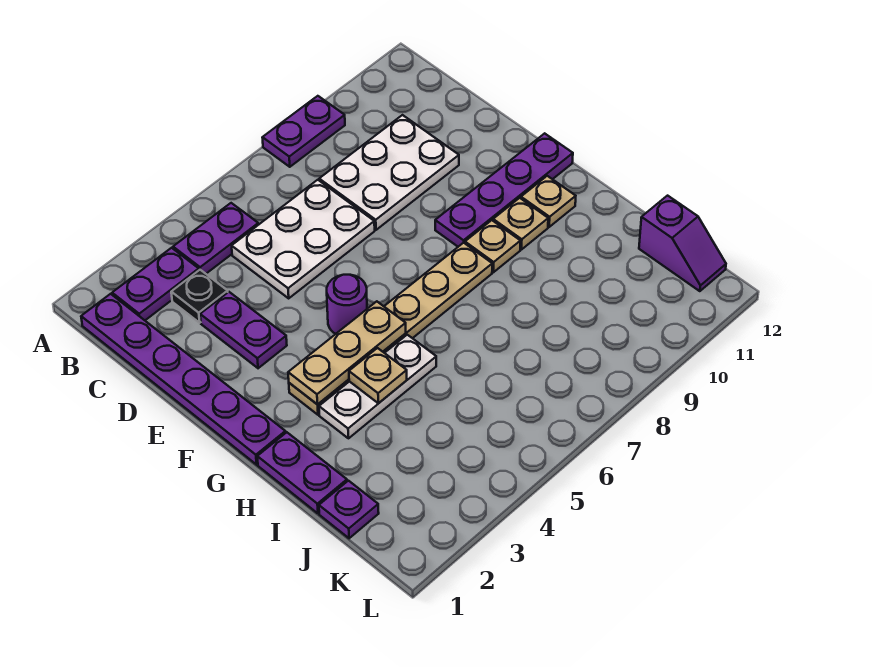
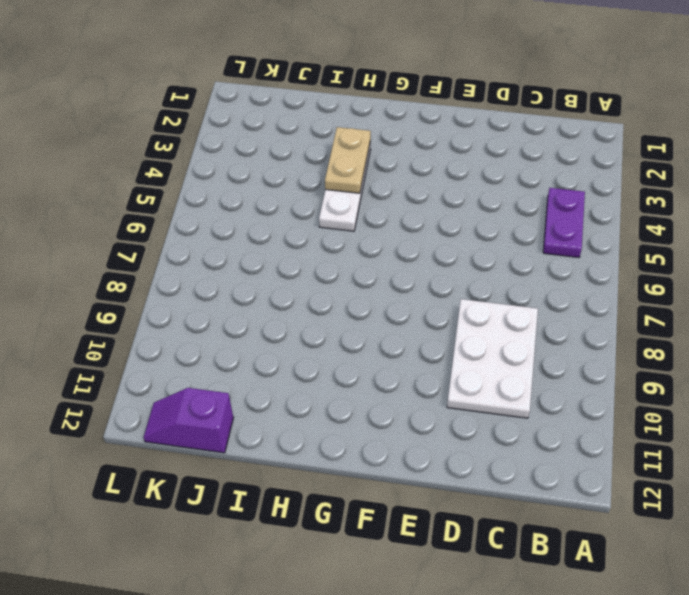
tan 1x2 plate [325,127,371,193] -> tan 1x1 plate [349,348,407,403]
none -> purple 1x2 plate [262,96,345,167]
none -> purple 1x6 plate [81,294,286,465]
none -> purple 1x2 plate [112,248,199,320]

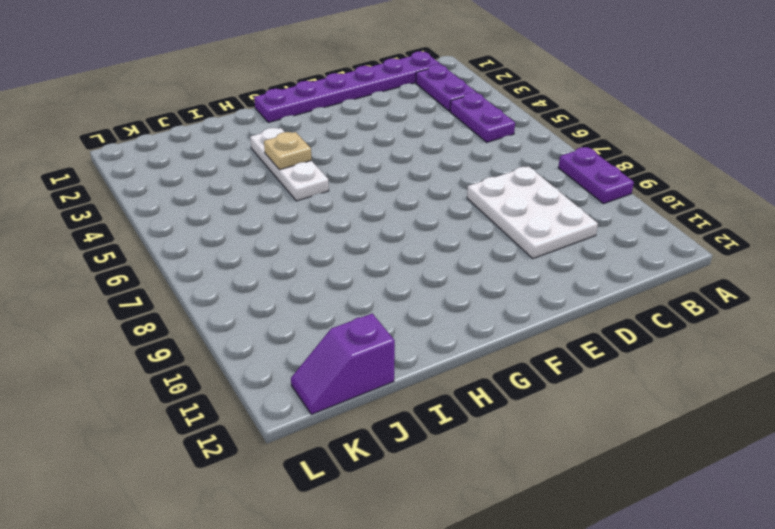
none -> black 1x1 plate [171,270,228,323]
none -> white 2x3 plate [232,180,375,298]
none -> purple 1x2 plate [200,292,287,368]

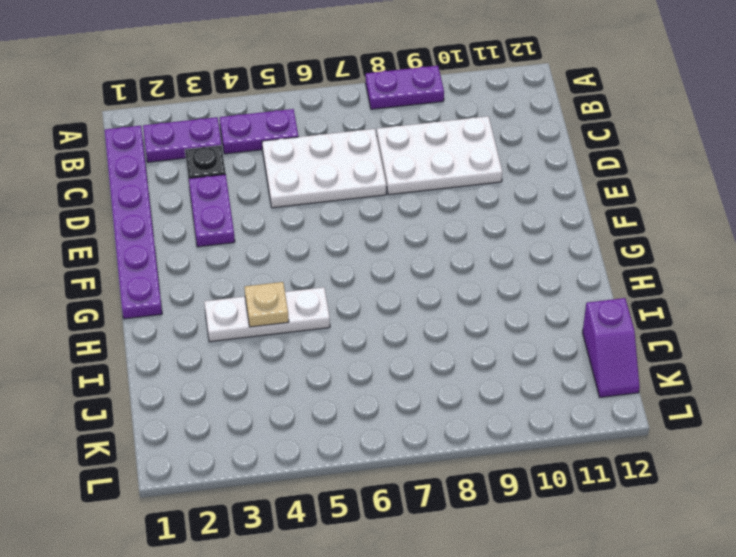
none -> purple 1x1 round brick [327,275,367,334]
none -> purple 1x4 plate [435,133,573,247]
none -> tan 1x6 plate [289,243,492,415]

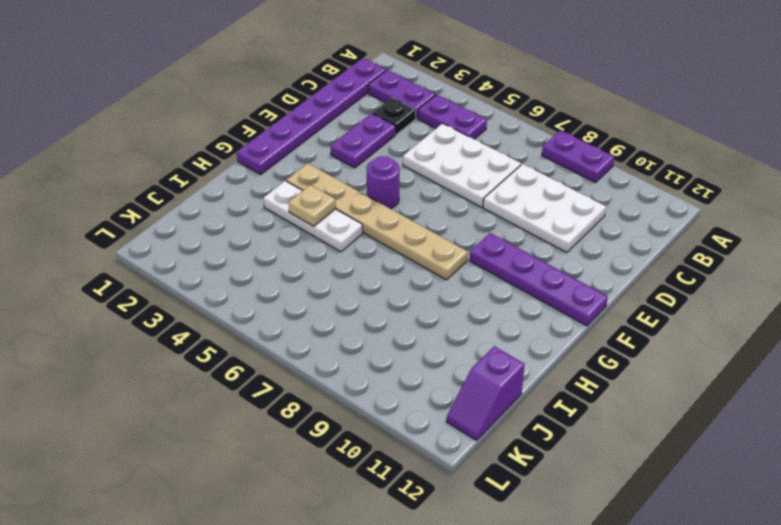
none -> tan 1x1 plate [465,220,520,272]
none -> tan 1x1 plate [493,198,548,250]
none -> tan 1x1 plate [521,176,576,227]

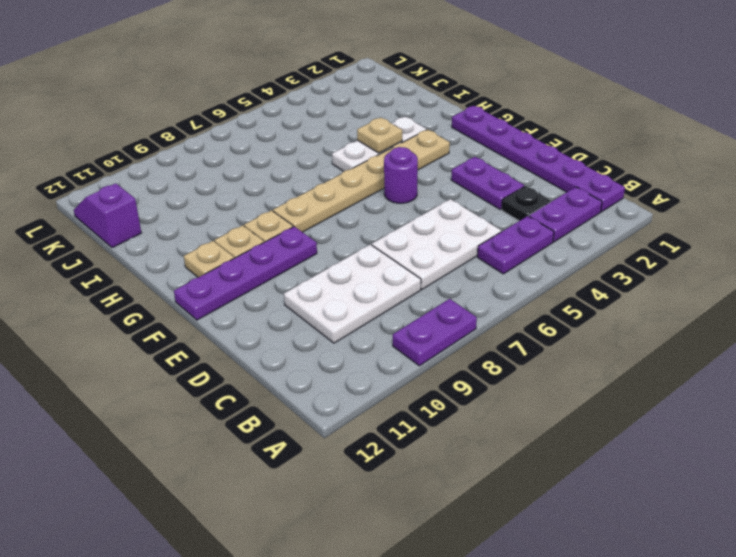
none -> purple 1x2 plate [257,432,347,513]
none -> purple 1x1 plate [319,481,379,538]
none -> tan 1x3 plate [288,301,406,404]

